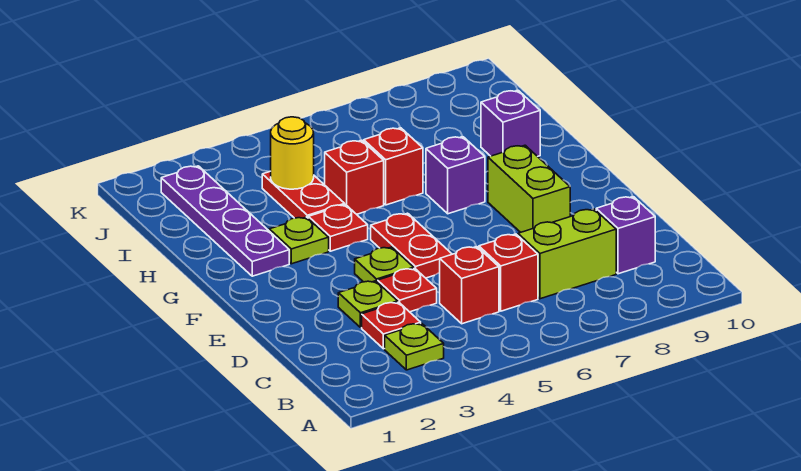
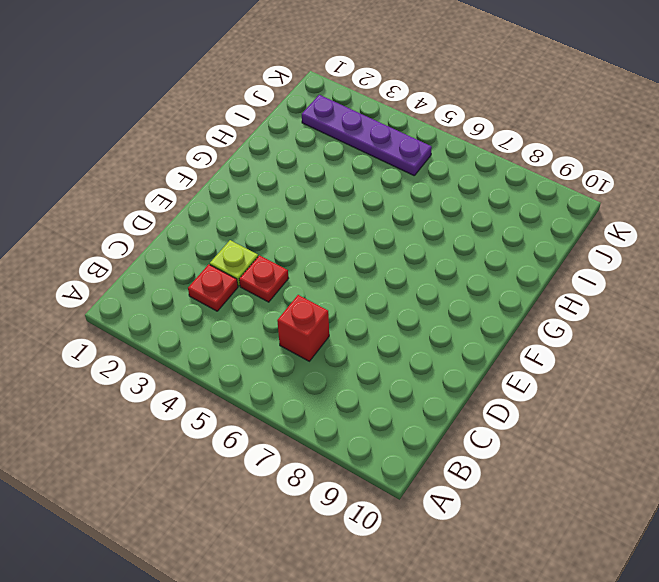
purple 1x4 plate [302,95,432,175] -> purple 1x4 plate turned to [161,166,289,276]
none -> lime 1x1 plate [385,323,444,370]
none -> red 1x1 brick [440,247,499,324]
none -> lime 1x2 brick [518,209,616,299]

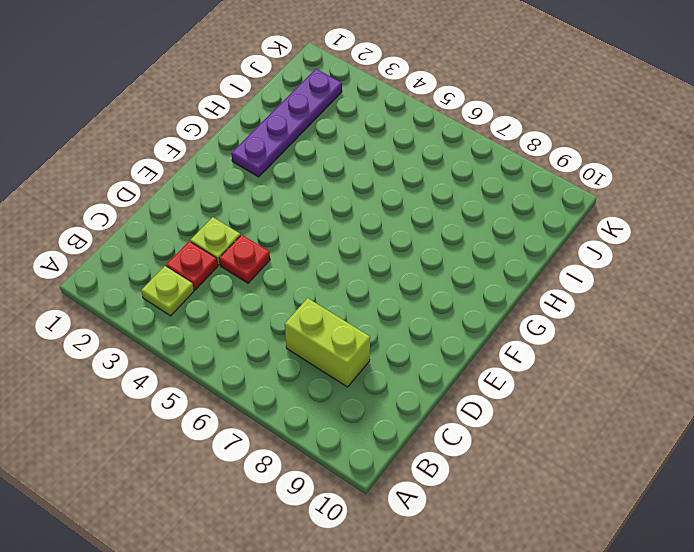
none -> red 1x1 brick [440,247,499,324]
none -> red 1x1 brick [479,234,538,311]
none -> purple 1x1 brick [596,197,655,274]

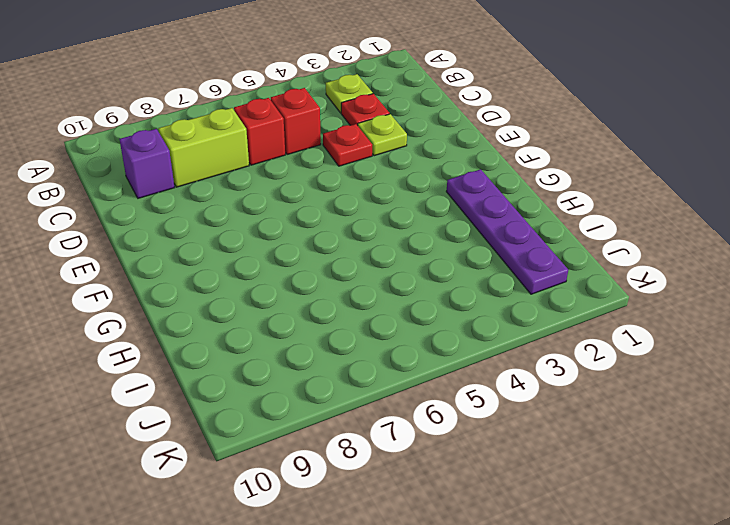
none -> lime 1x1 plate [355,247,414,282]
none -> red 1x2 plate [371,213,452,278]
none -> lime 1x2 brick [488,145,570,232]

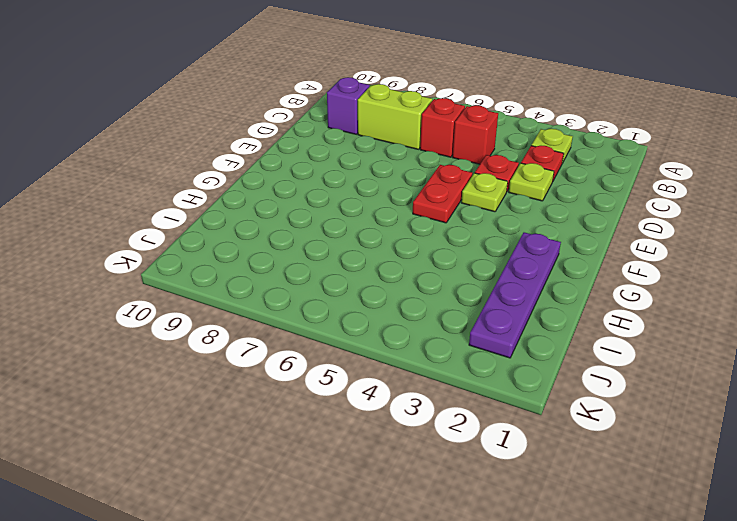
none -> lime 1x2 brick [488,145,570,232]
none -> lime 1x1 plate [269,217,329,264]
none -> red 1x1 plate [308,205,368,251]

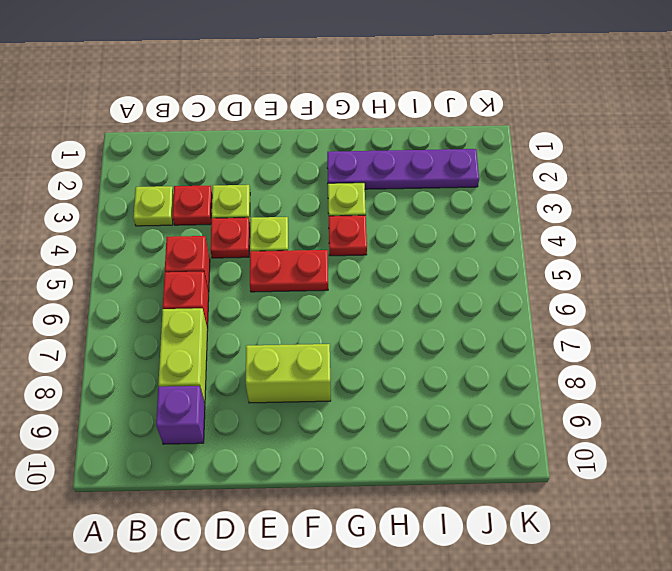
none -> purple 1x1 brick [426,137,485,214]
none -> red 1x2 plate [262,171,345,218]
none -> red 1x1 brick [325,140,384,214]

